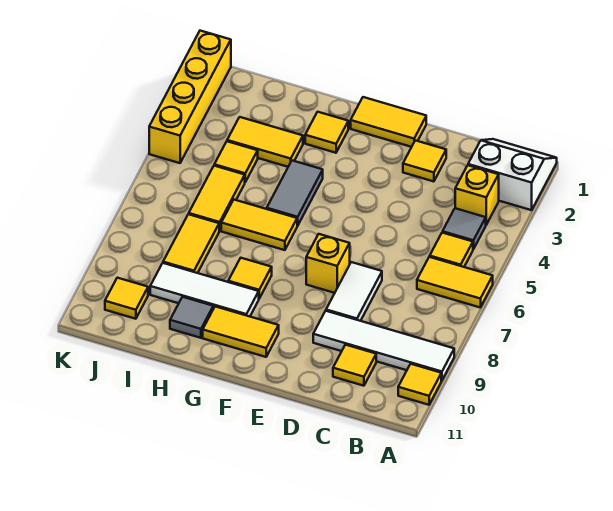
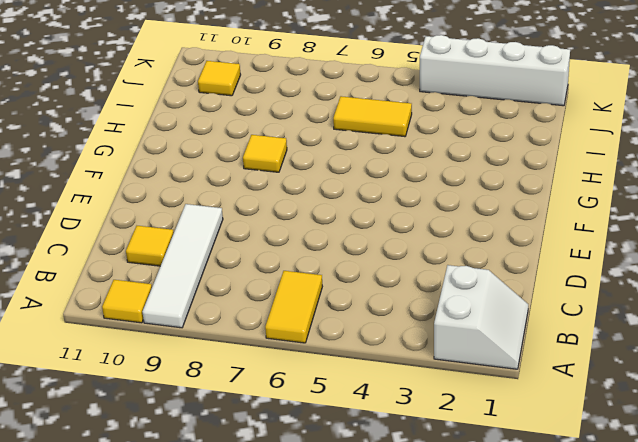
white 1x4 brick [420,35,570,106] -> yellow 1x4 brick [149,31,231,163]
none -> yellow 1x1 brick [455,165,499,225]
none -> grey 1x1 tile [443,208,486,249]
none -> yellow 1x1 tile [430,233,473,267]

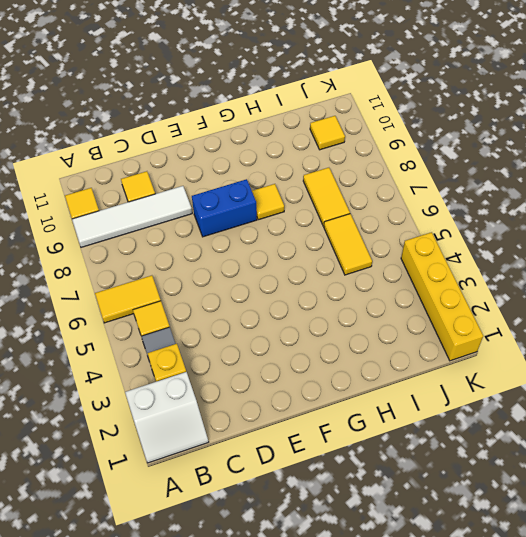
blue 1x2 brick [192,179,257,237] -> none
none -> yellow 1x1 tile [403,140,446,182]
none -> white 1x2 tile [326,262,382,321]
none -> yellow 1x2 tile [351,97,426,147]

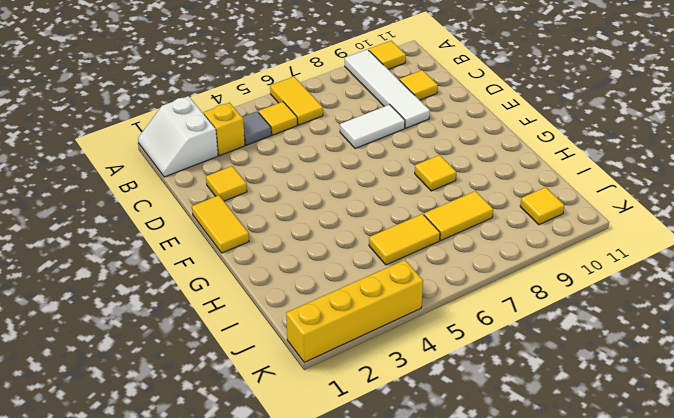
none -> yellow 1x1 brick [306,234,350,293]
none -> yellow 1x2 tile [203,306,279,357]
none -> yellow 1x1 tile [305,112,348,153]

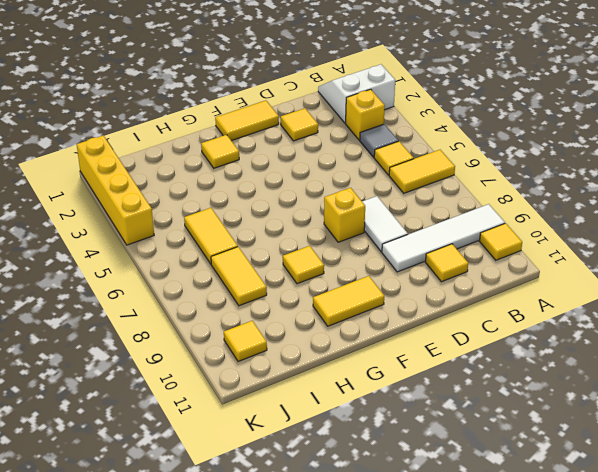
none -> grey 1x2 tile [267,161,323,226]
none -> yellow 1x2 tile [221,200,297,250]
none -> white 1x3 tile [150,263,259,316]

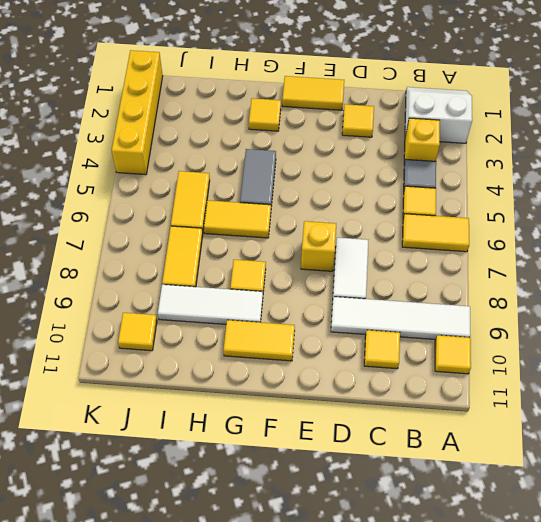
none -> yellow 1x2 tile [227,117,303,167]
none -> grey 1x1 tile [170,297,213,338]
none -> yellow 1x1 tile [214,141,258,182]

